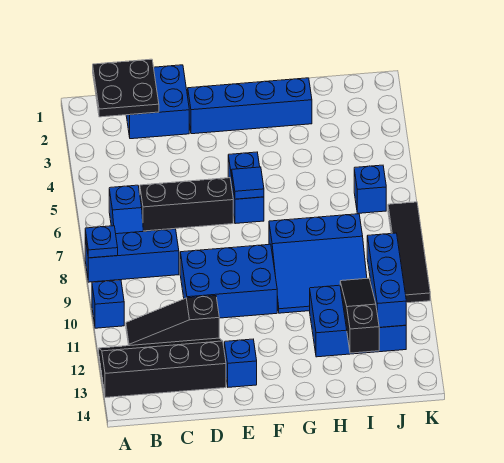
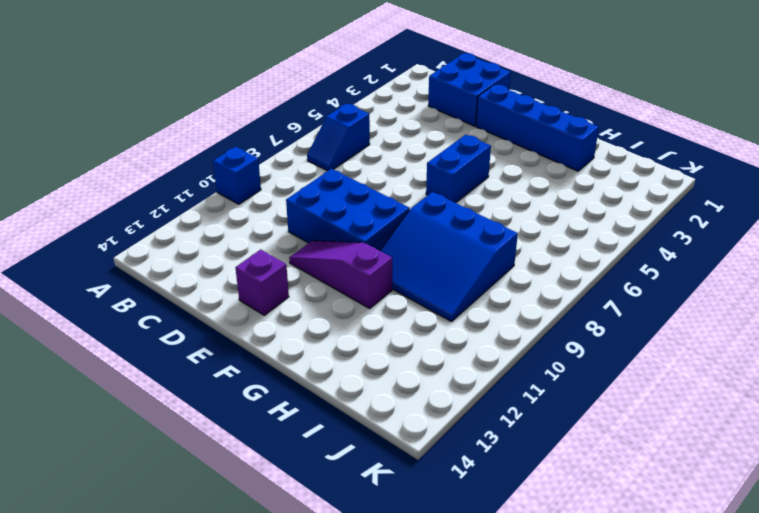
purple 1x3 slope [289,241,392,308] -> none
purple 1x1 brick [235,249,289,315] -> blue 1x1 brick [224,339,257,387]
none -> blue 1x3 brick [85,229,179,282]
none -> black 2x4 slope [99,338,226,398]
none -> black 1x3 slope [126,296,219,346]

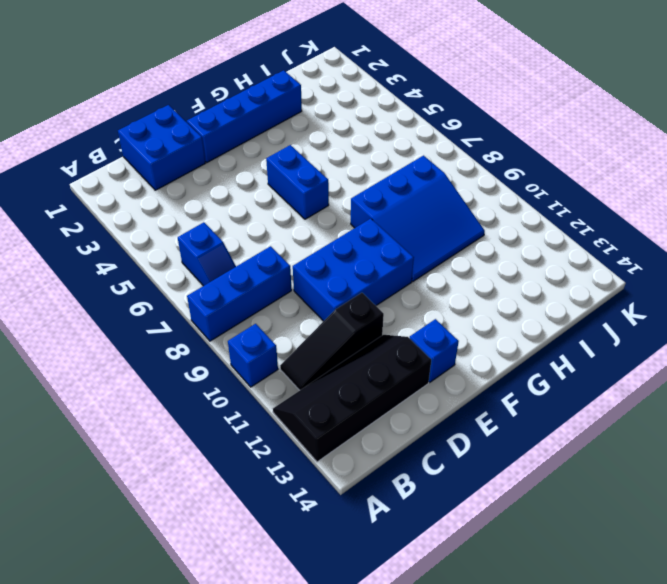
none -> black 1x3 brick [140,178,233,231]
none -> blue 2x3 brick [310,285,406,357]
none -> blue 1x1 brick [354,165,386,213]

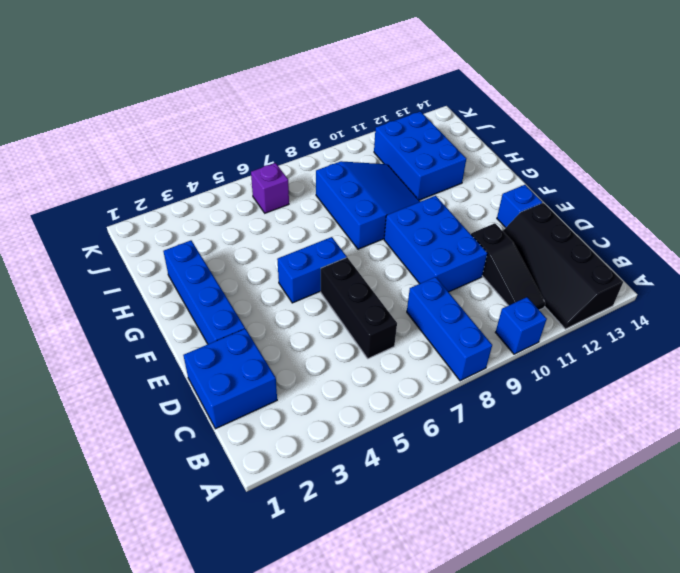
purple 1x1 brick [251,163,289,213] -> blue 1x1 brick [354,165,386,213]
none -> blue 1x2 slope [109,185,143,234]
none -> black 1x4 tile [388,202,430,303]
none -> blue 1x1 plate [85,226,118,258]

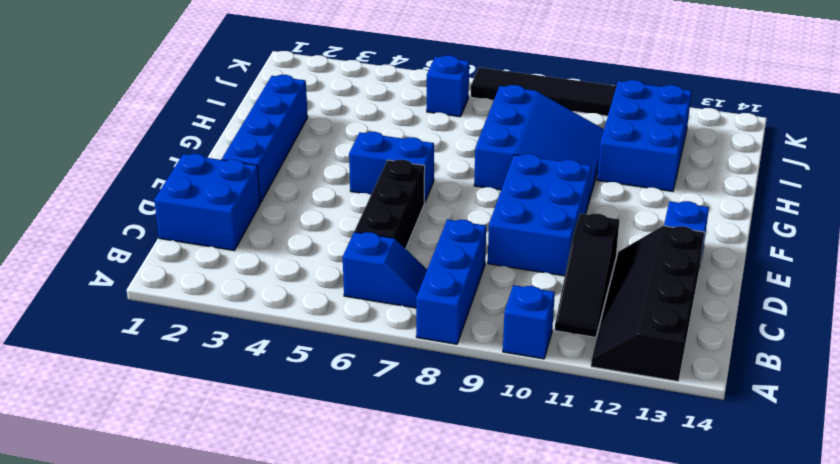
none -> blue 1x1 plate [85,226,118,258]
none -> black 2x2 plate [93,59,159,117]
none -> blue 1x1 tile [232,167,264,199]

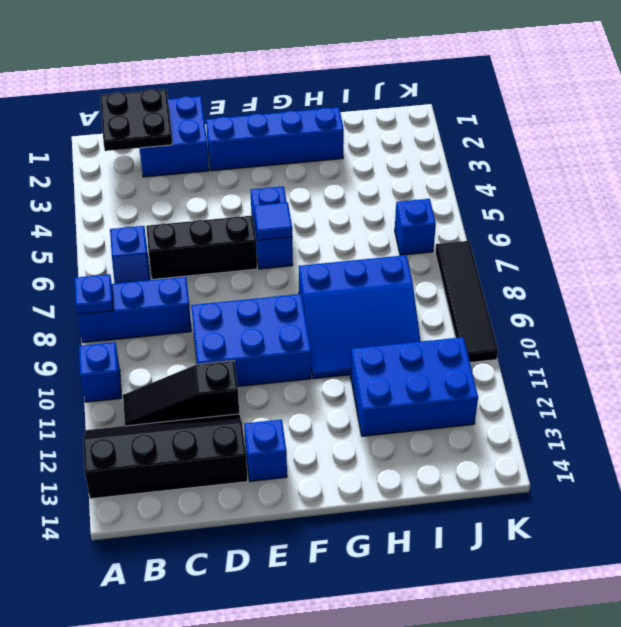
none -> black 1x3 slope [340,278,380,353]
none -> blue 1x3 brick [367,233,406,327]

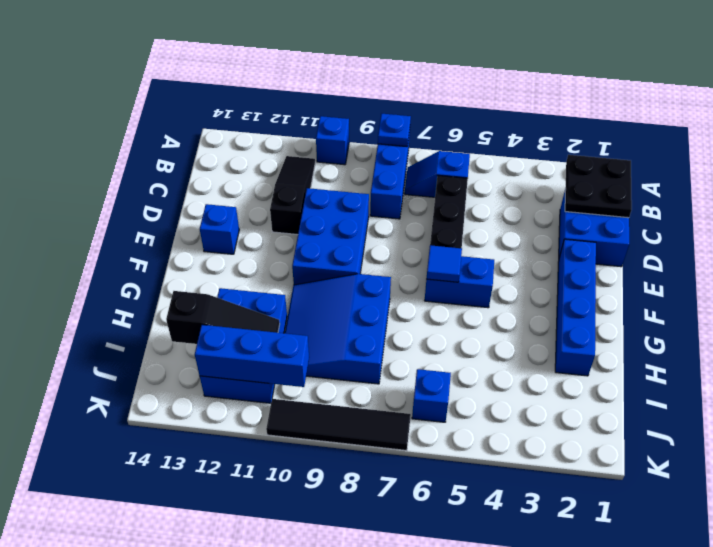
none -> black 2x4 slope [99,338,226,398]

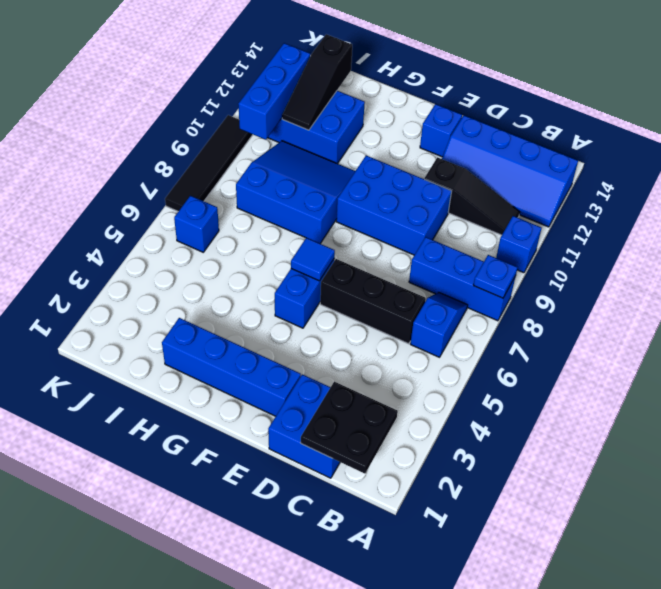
blue 2x4 slope [442,115,578,227] -> black 2x4 slope [99,338,226,398]

